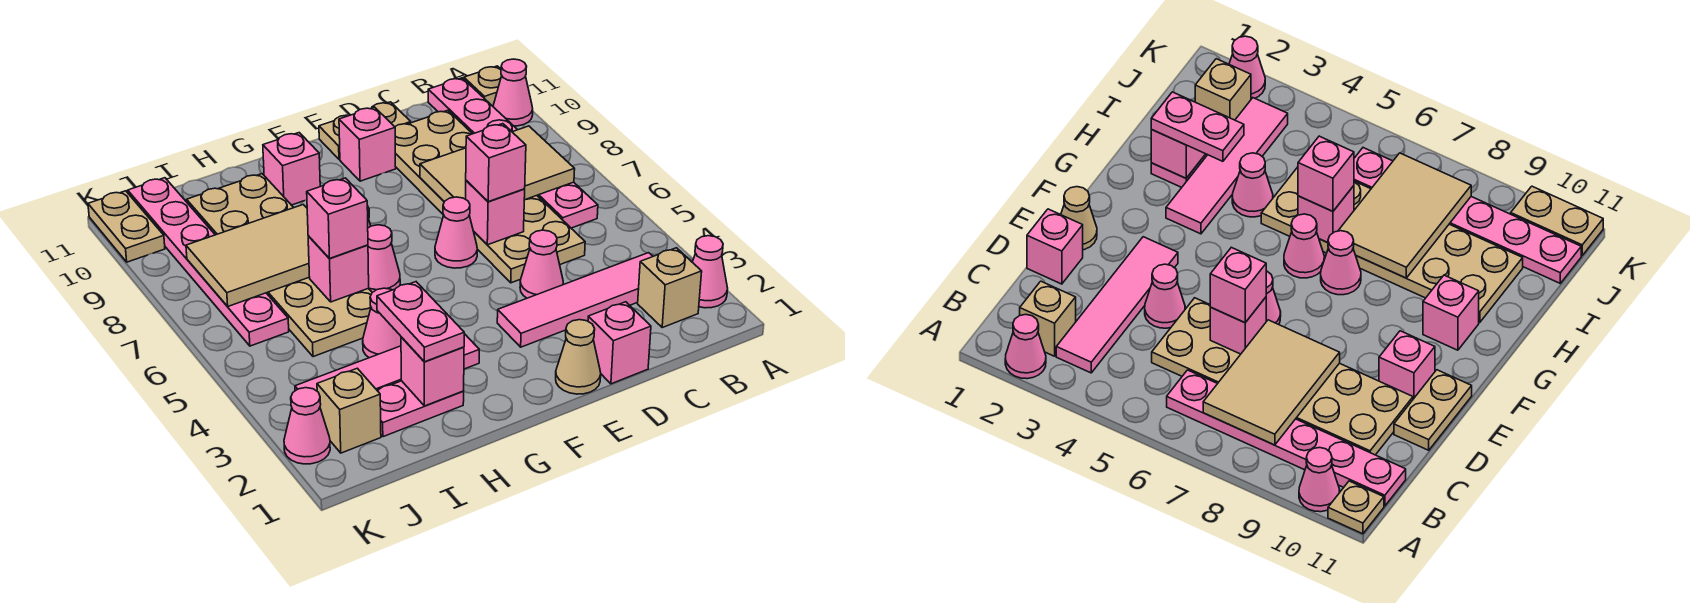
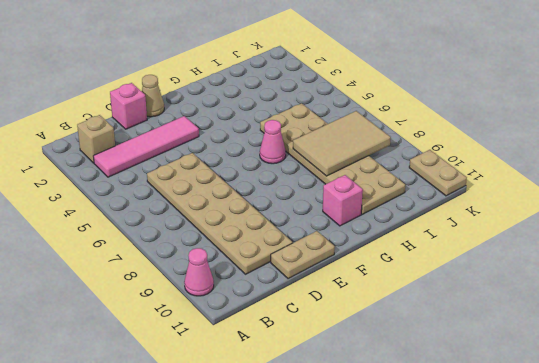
none -> pink 1x1 cone [692,236,728,308]
none -> tan 1x1 plate [464,66,502,106]
none -> pink 1x6 plate [428,78,598,228]
none -> pink 1x1 cone [520,230,563,298]

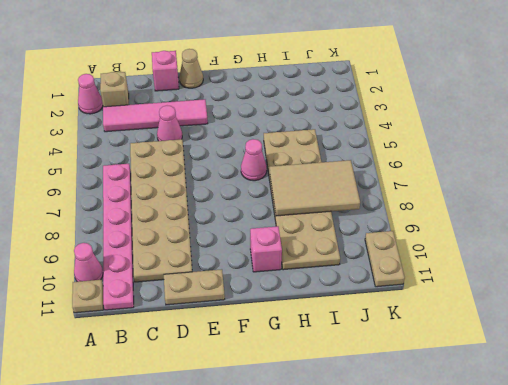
none -> pink 1x1 cone [435,197,477,268]
none -> pink 1x1 brick [339,107,396,181]
none -> pink 1x4 tile [295,334,479,391]
none -> pink 1x1 cone [1321,231,1361,295]

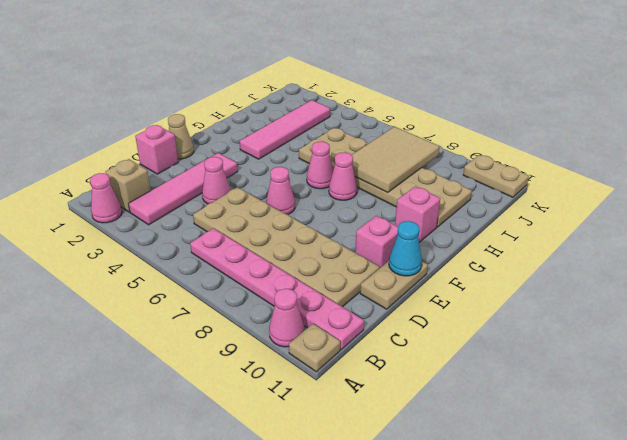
cyan 1x1 cone [389,221,422,276] -> none
none -> pink 1x2 plate [377,381,464,437]
none -> pink 1x1 cone [363,288,401,358]
none -> tan 1x1 brick [317,368,381,453]
none -> pink 1x6 plate [128,178,289,346]

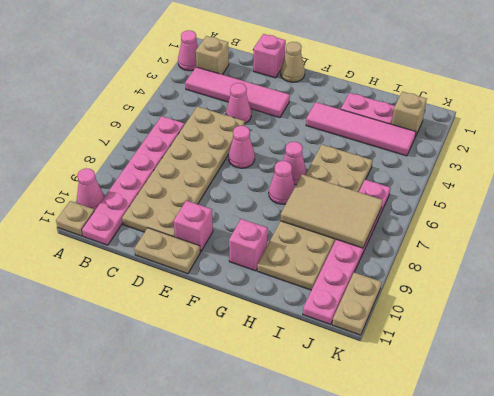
none -> pink 1x1 cone [363,288,401,358]
none -> pink 1x1 cone [284,388,330,464]
none -> tan 2x3 tile [420,126,575,202]
none -> pink 1x1 brick [466,180,525,245]

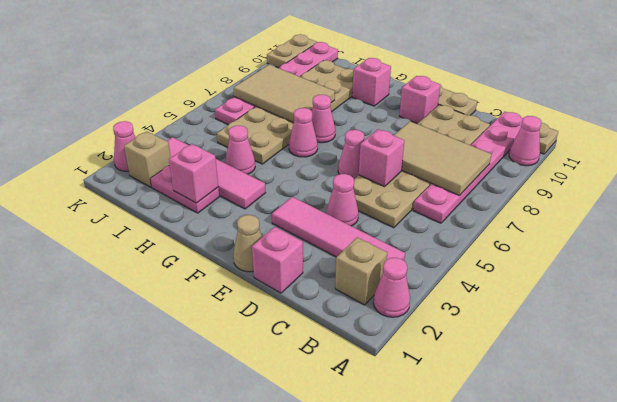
none -> pink 1x1 brick [308,236,369,302]
none -> pink 1x1 brick [466,124,526,202]
none -> pink 1x2 plate [377,282,464,362]
none -> pink 1x1 brick [307,178,368,259]

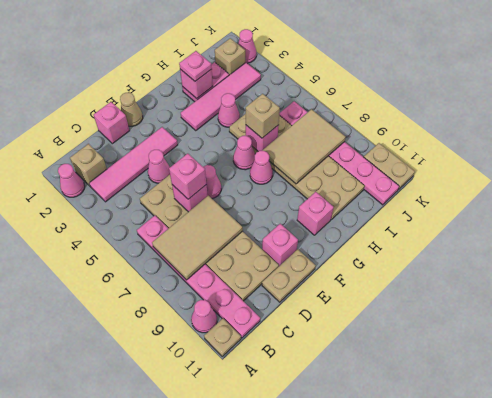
pink 1x1 plate [179,51,212,81] -> pink 1x2 plate [377,282,464,362]
tan 1x1 brick [246,94,280,138] -> pink 1x1 brick [307,178,368,259]

